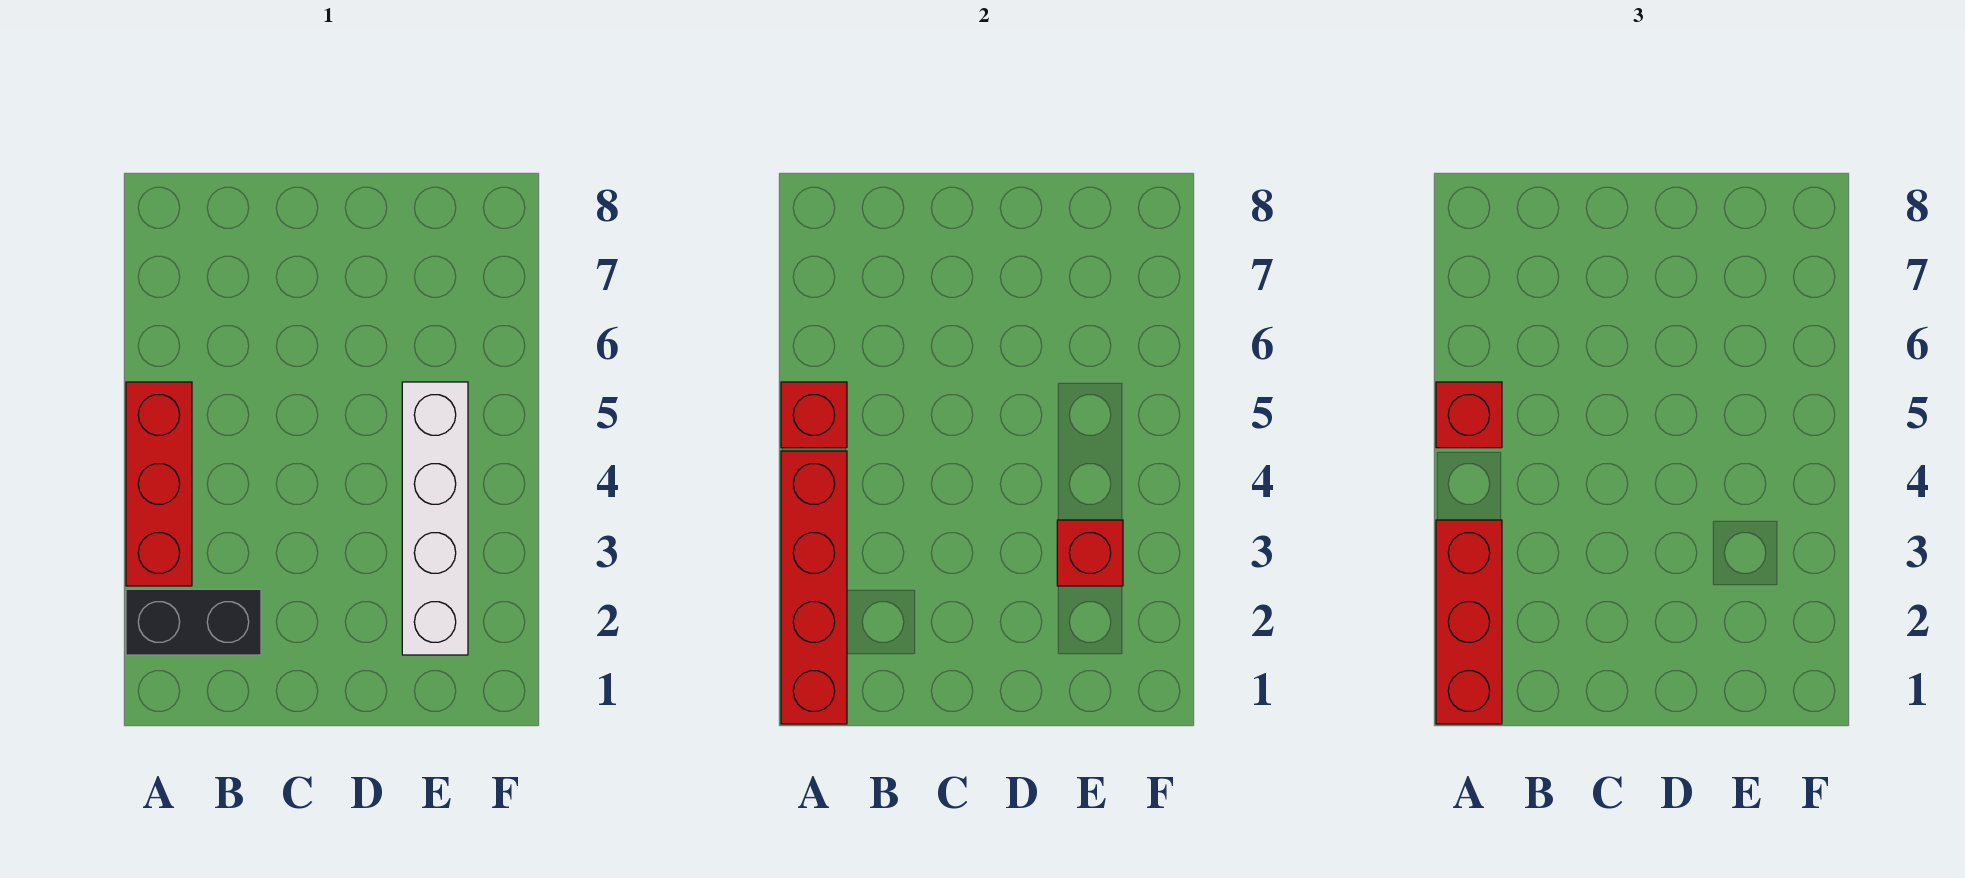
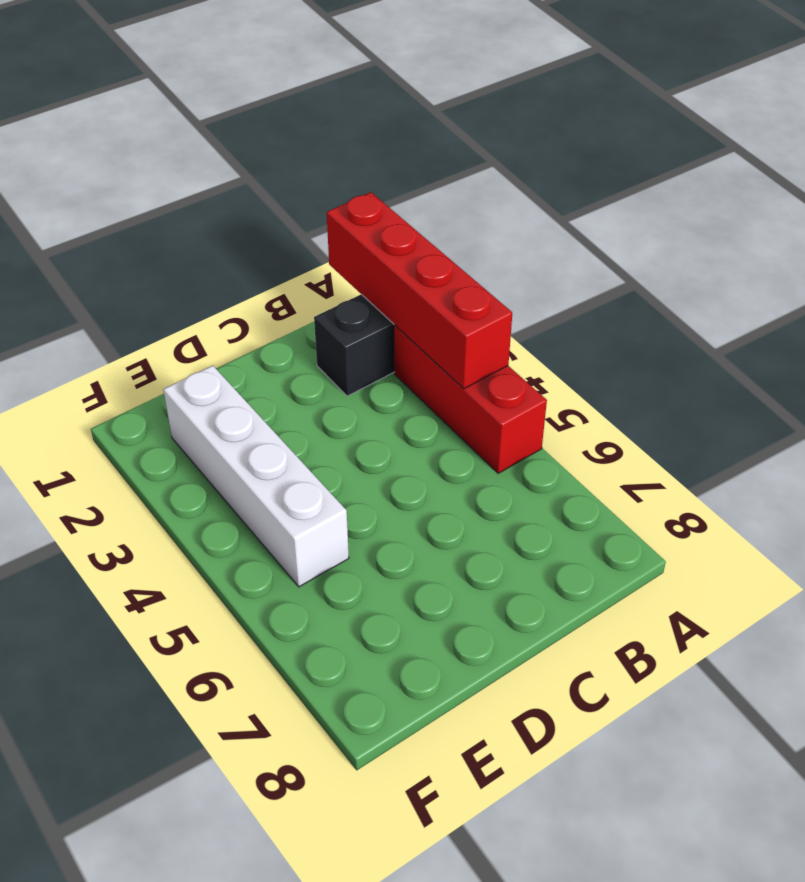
none -> red 1x1 brick [781,382,847,448]
none -> red 1x1 brick [1057,520,1123,586]

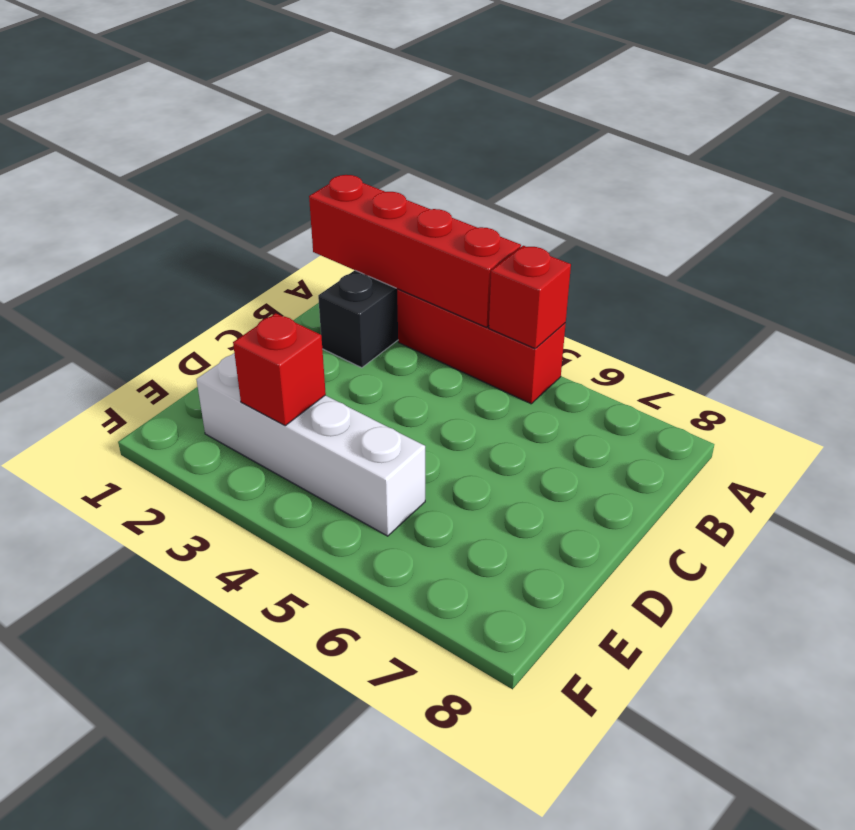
none -> red 1x3 brick [1436,520,1502,724]
none -> red 1x1 brick [1436,382,1502,448]

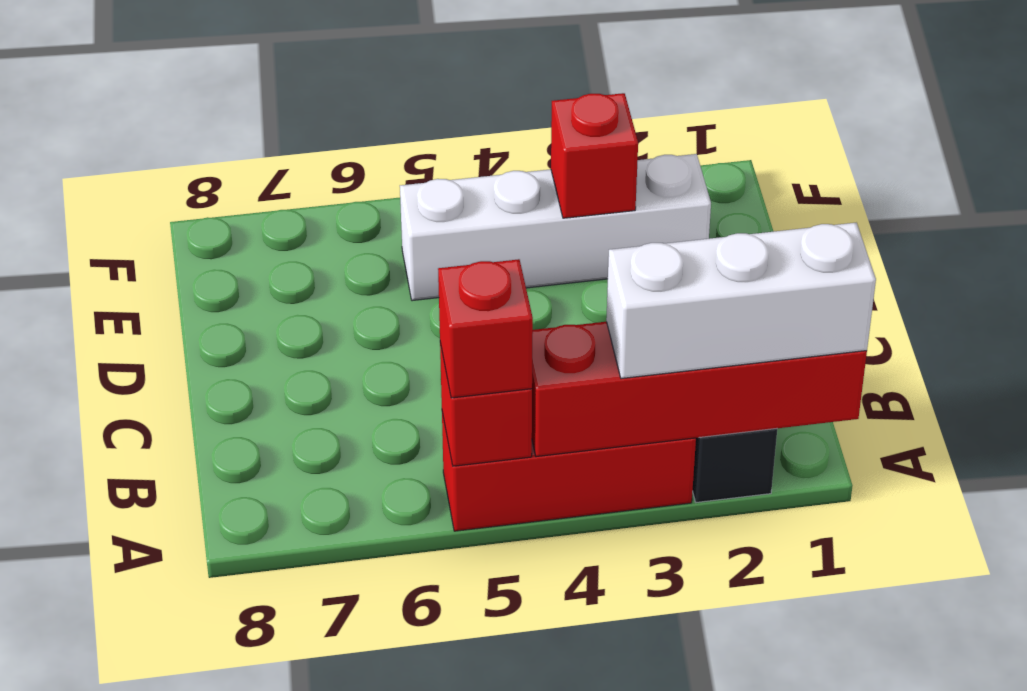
white 1x3 brick [606,223,876,379] -> red 1x3 brick [1436,520,1502,724]

